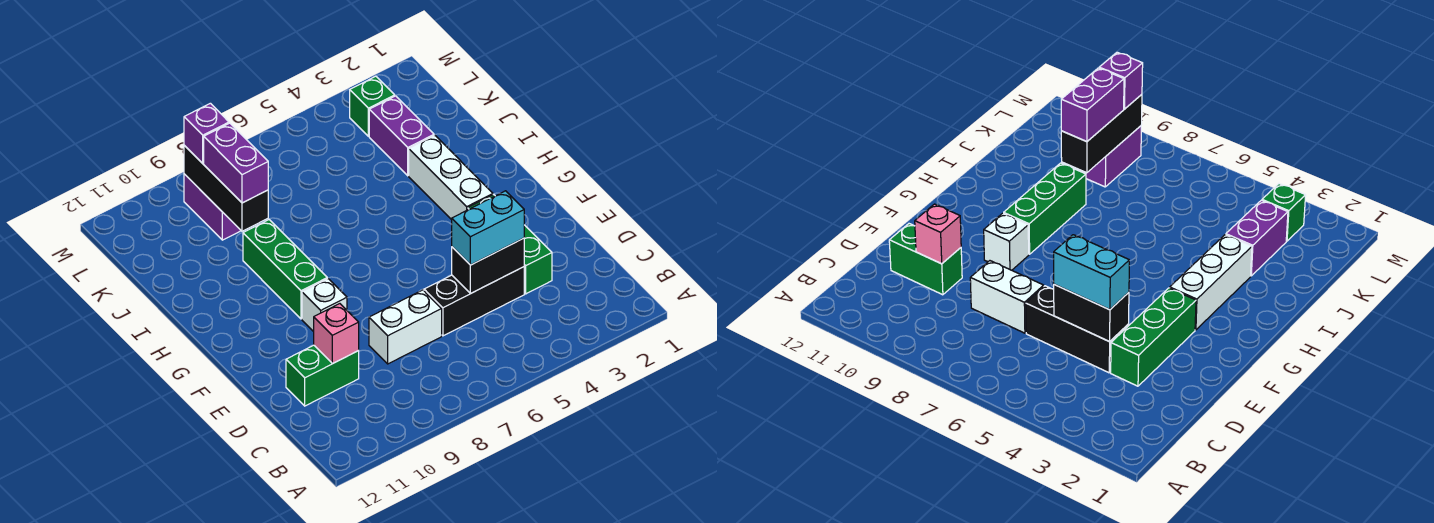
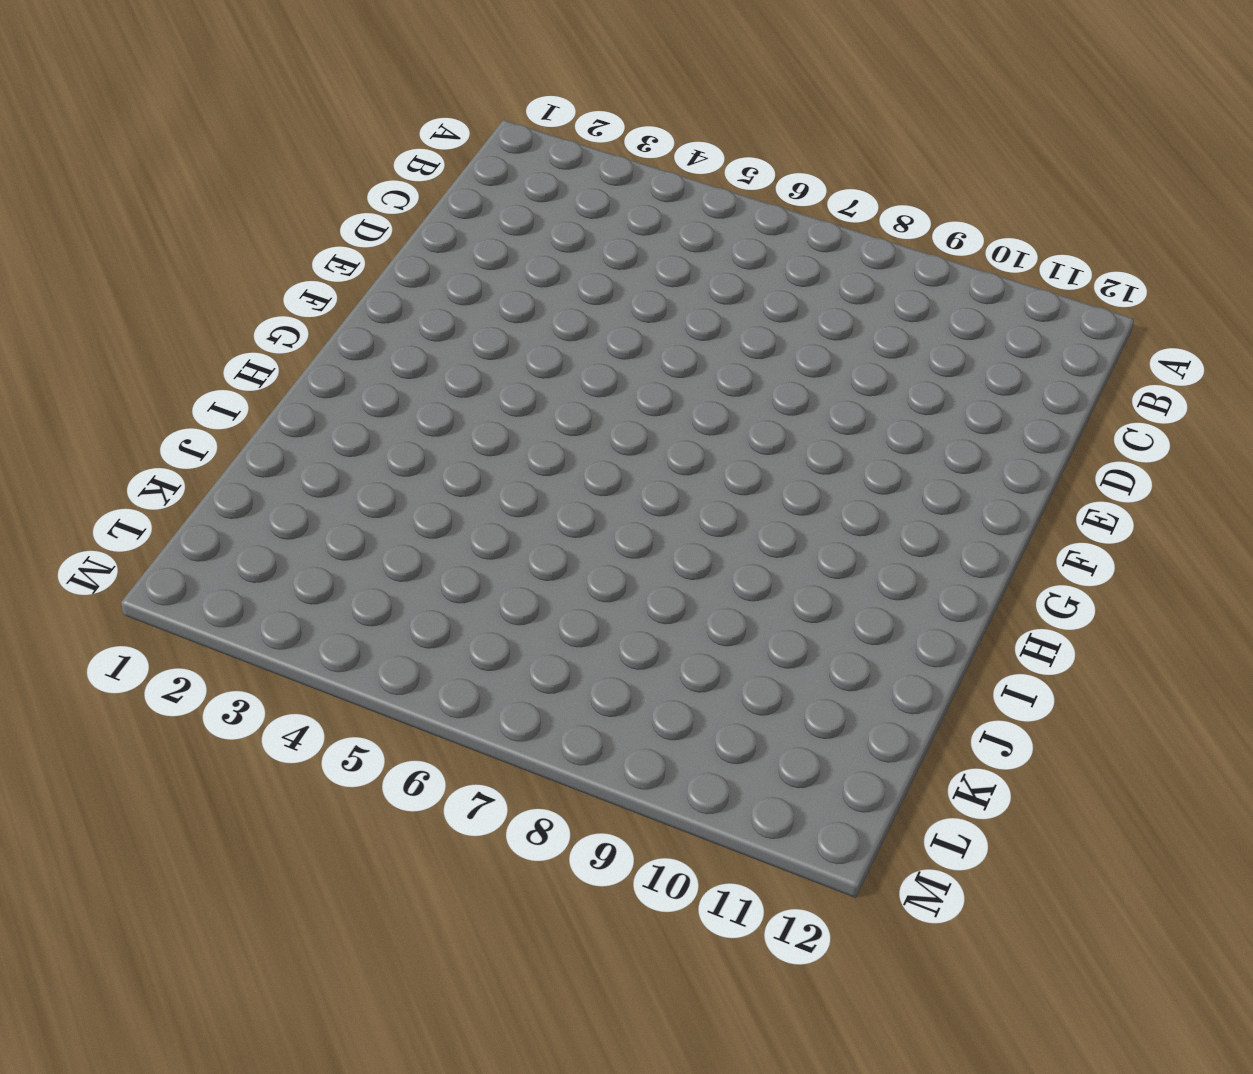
none -> green 1x3 brick [468,195,552,294]
none -> black 1x3 brick [424,267,524,336]
none -> white 1x2 brick [369,290,442,364]

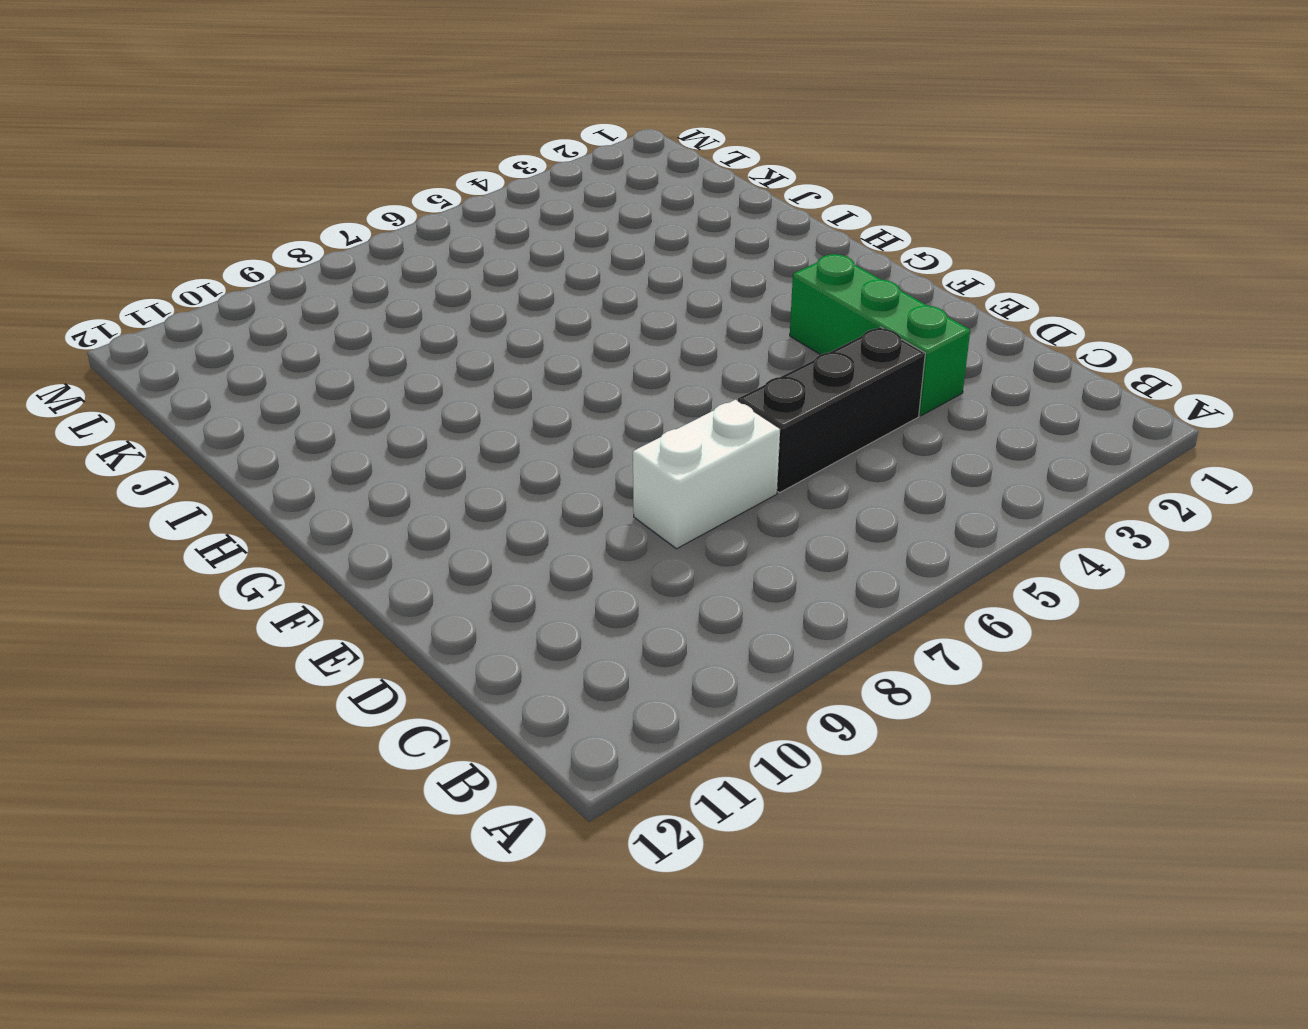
none -> green 1x2 brick [286,345,359,406]
none -> white 1x1 brick [302,279,347,332]
none -> white 1x3 brick [409,136,493,220]

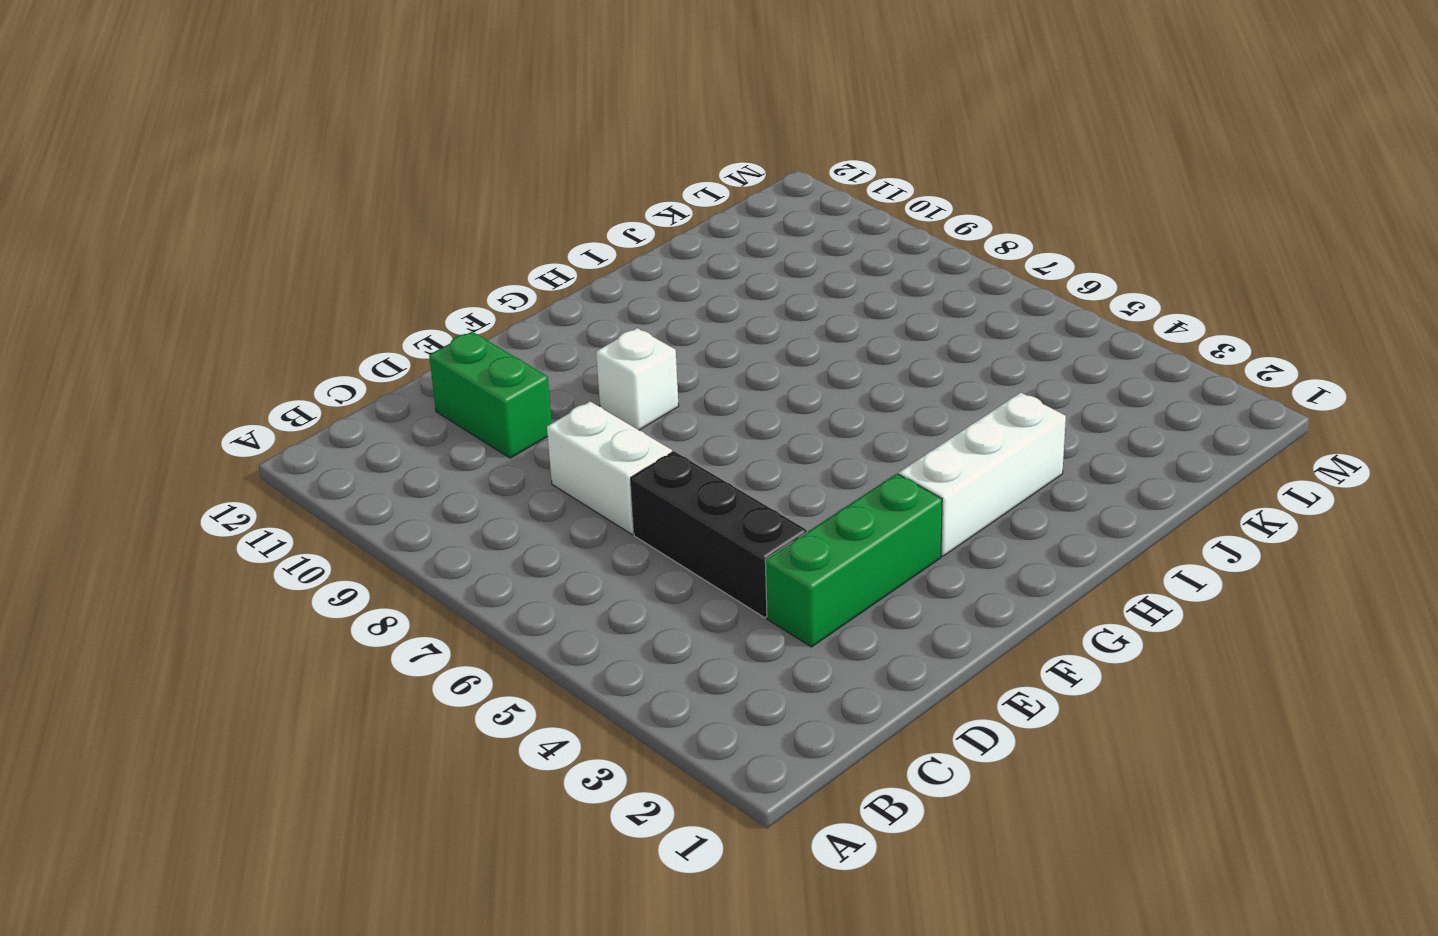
none -> green 1x3 brick [243,220,327,319]
none -> purple 1x2 brick [369,96,434,176]
none -> purple 1x2 brick [184,174,241,240]

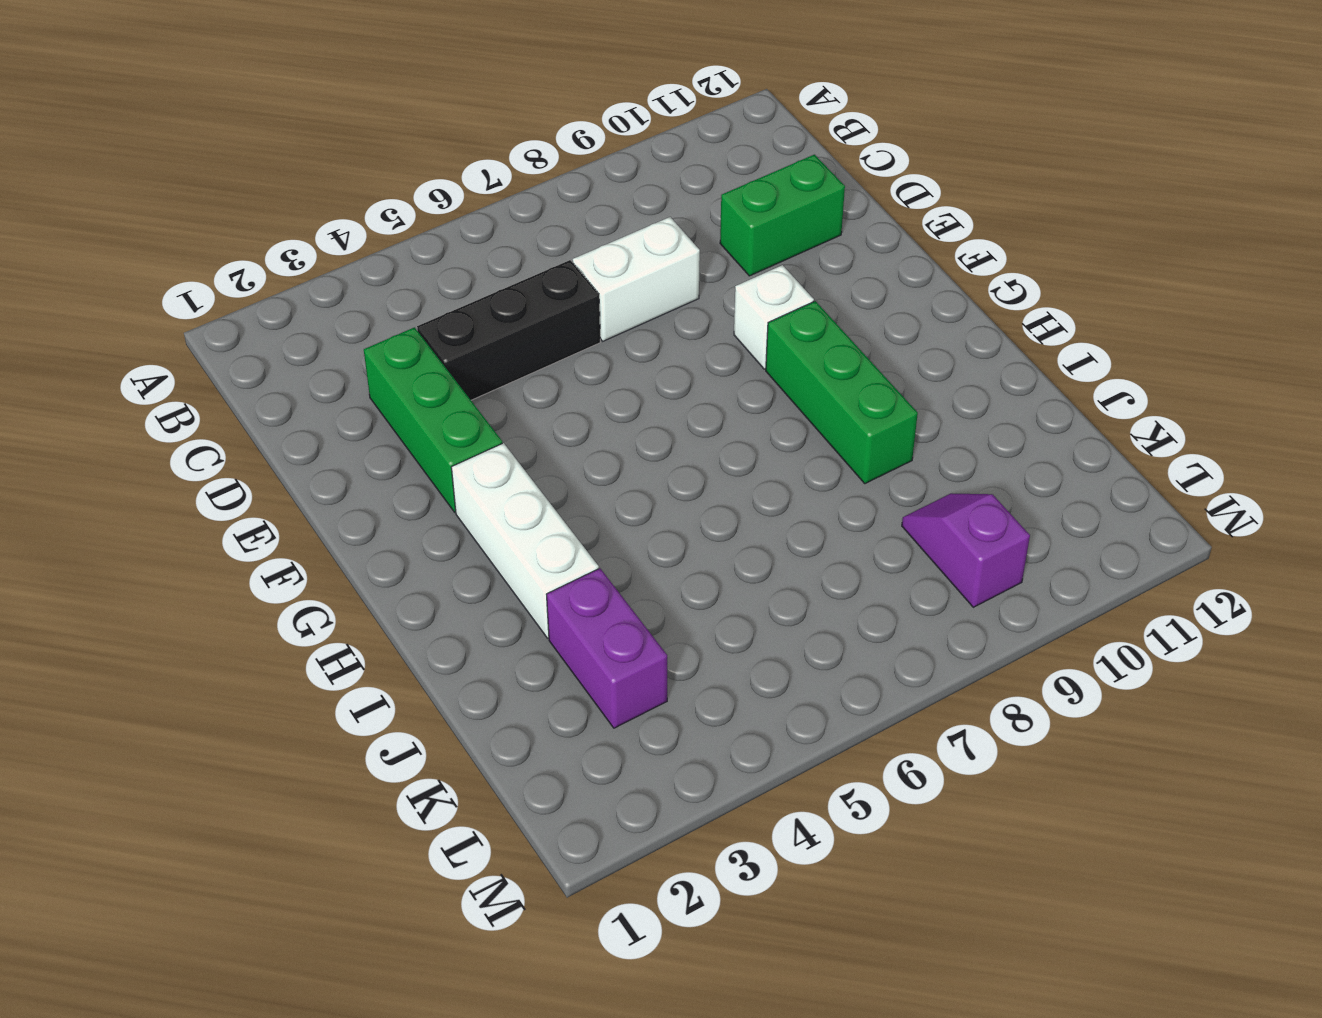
purple 1x2 slope [902,493,1030,607] -> purple 1x2 brick [184,174,241,240]
none -> green 1x1 brick [350,76,395,136]
none -> black 1x2 brick [452,238,524,293]
none -> pink 1x1 brick [314,304,359,363]

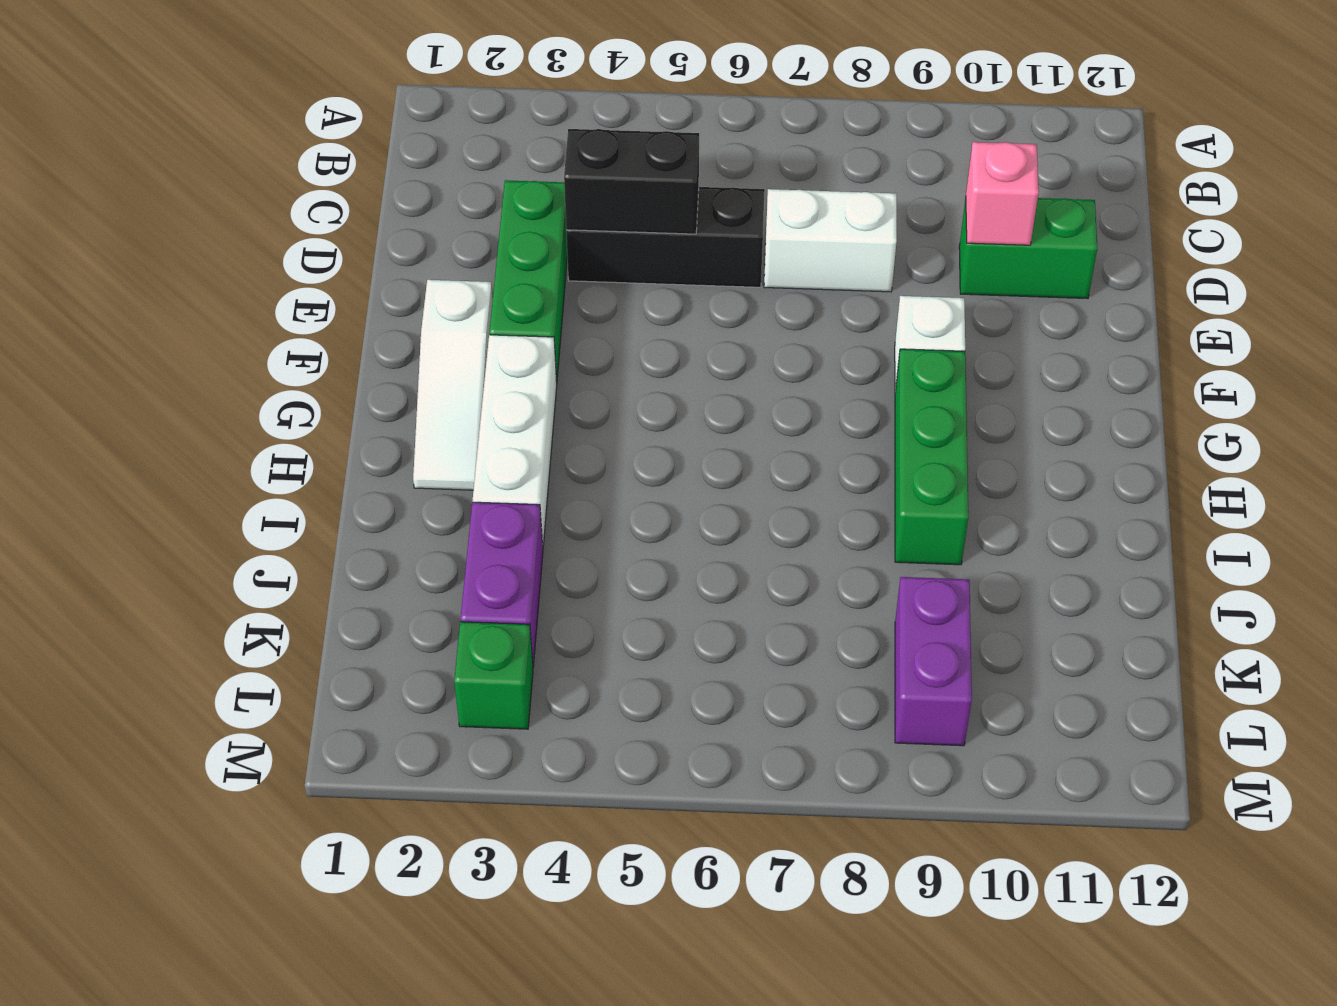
white 1x3 slope [413,280,493,490] -> none
none -> black 1x3 brick [184,145,268,231]
none -> cyan 1x2 brick [452,191,524,265]
none -> purple 1x2 brick [204,123,268,203]

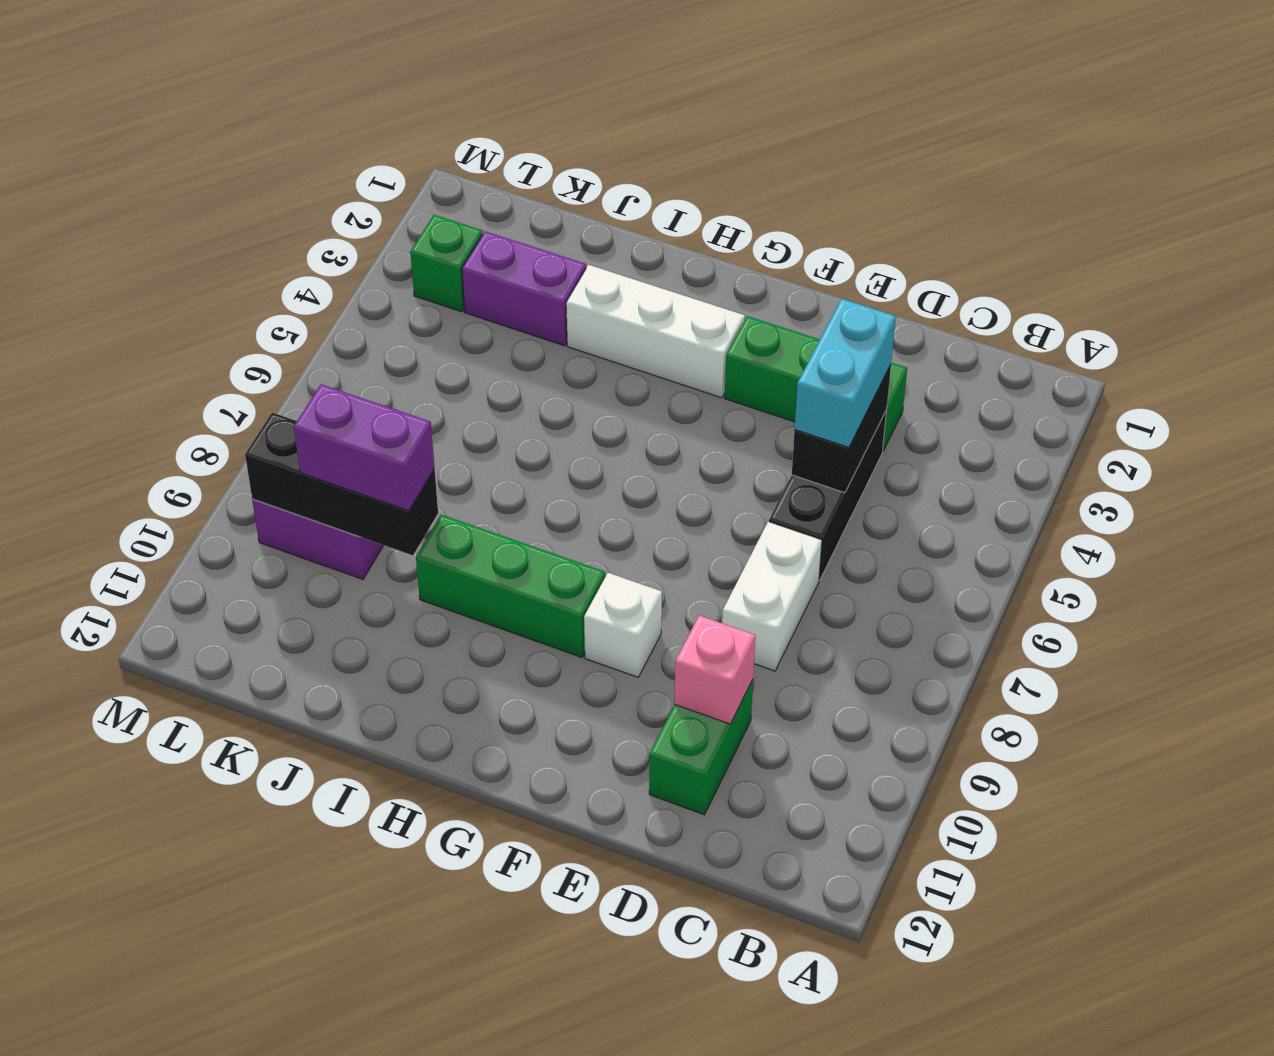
none -> purple 1x1 brick [184,103,229,163]

